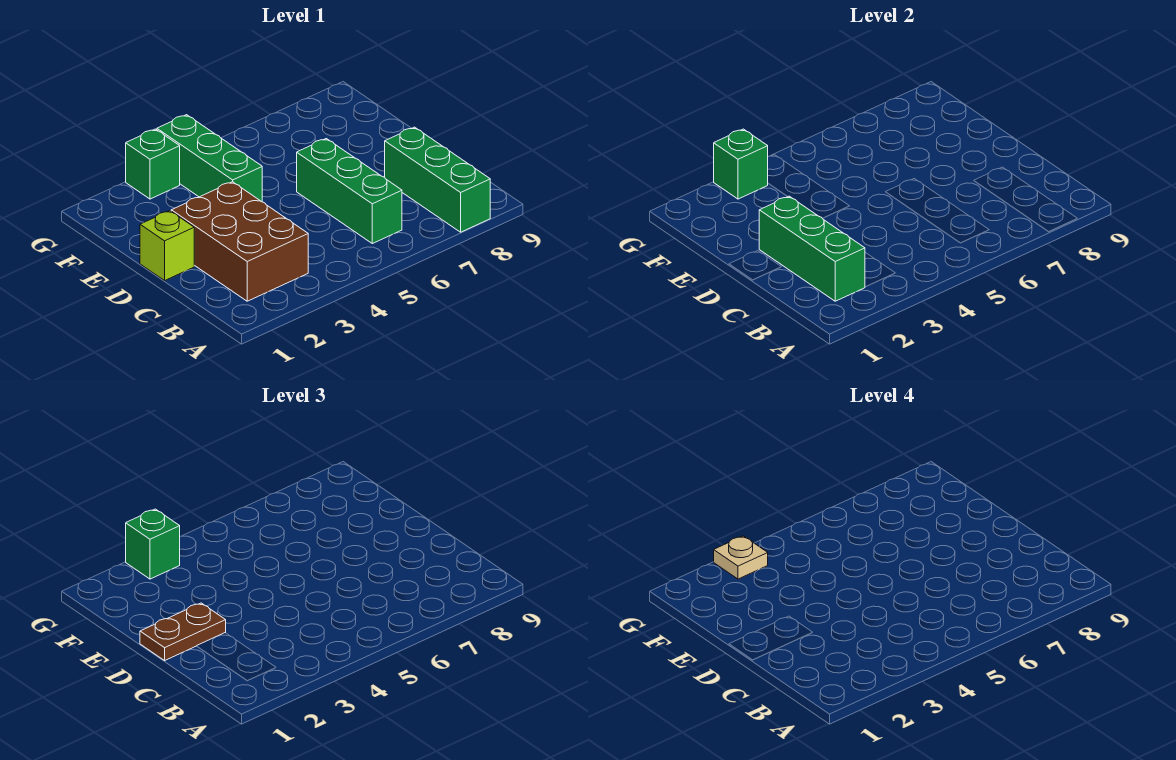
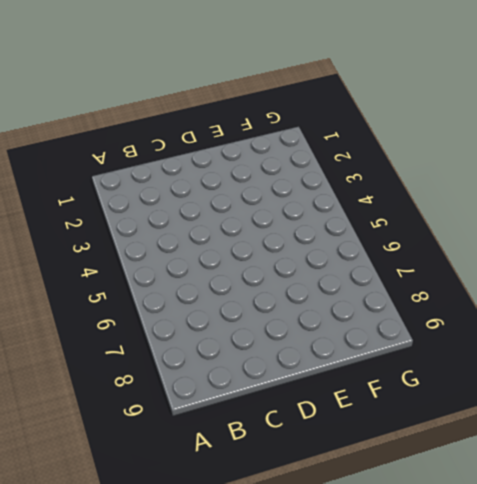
none -> green 1x3 brick [385,127,490,232]
none -> brown 2x3 brick [171,182,308,301]

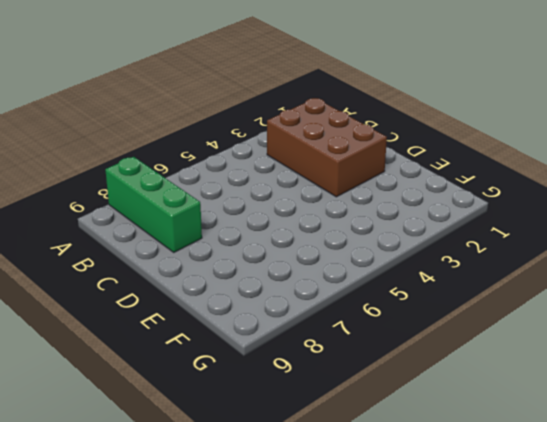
none -> green 1x3 brick [297,139,402,244]
none -> lime 1x1 brick [140,211,194,280]

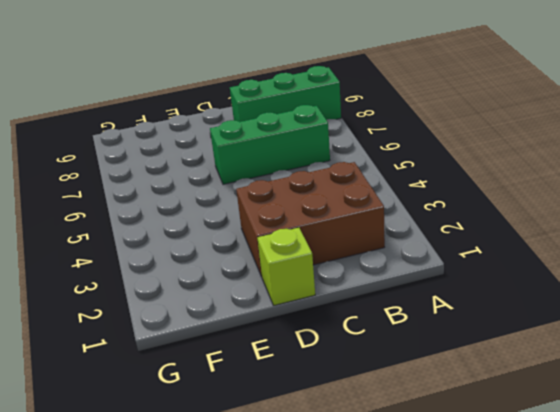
none -> green 1x3 brick [157,115,262,202]
none -> green 1x1 brick [126,129,180,199]

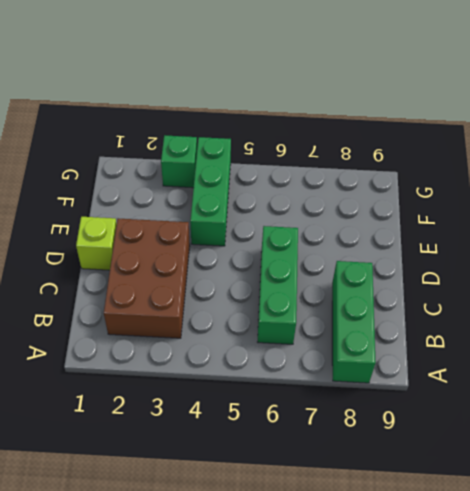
none -> green 1x3 brick [759,196,865,301]
none -> green 1x1 brick [714,129,768,199]

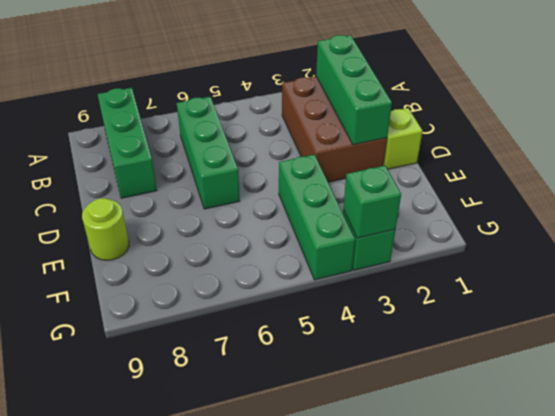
lime 1x1 round brick [82,198,129,260] -> none
none -> brown 1x2 plate [140,603,226,660]
none -> green 1x1 brick [126,509,180,579]

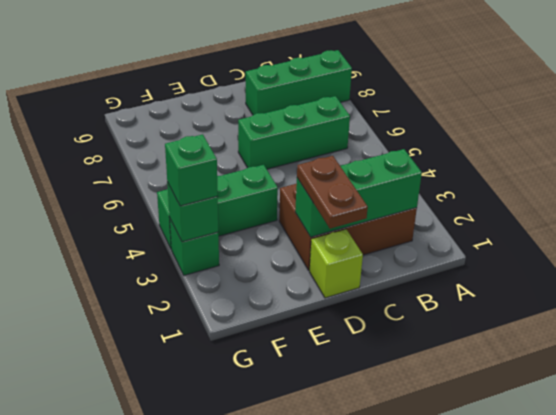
none -> tan 1x1 plate [714,536,768,579]

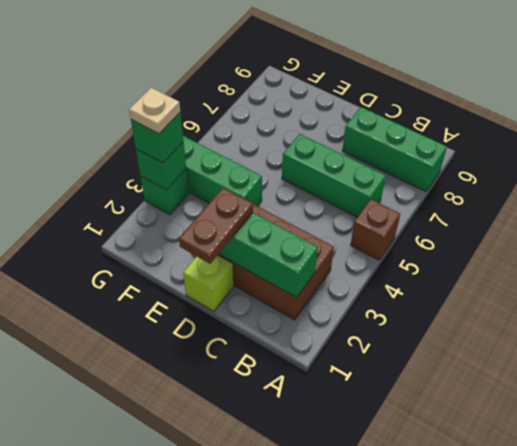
brown 1x1 brick [351,199,400,260] -> none

